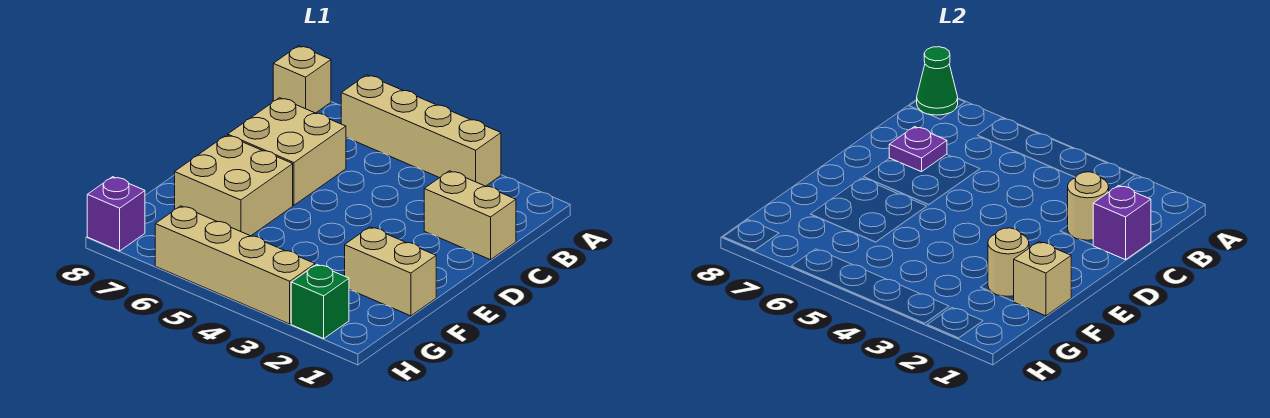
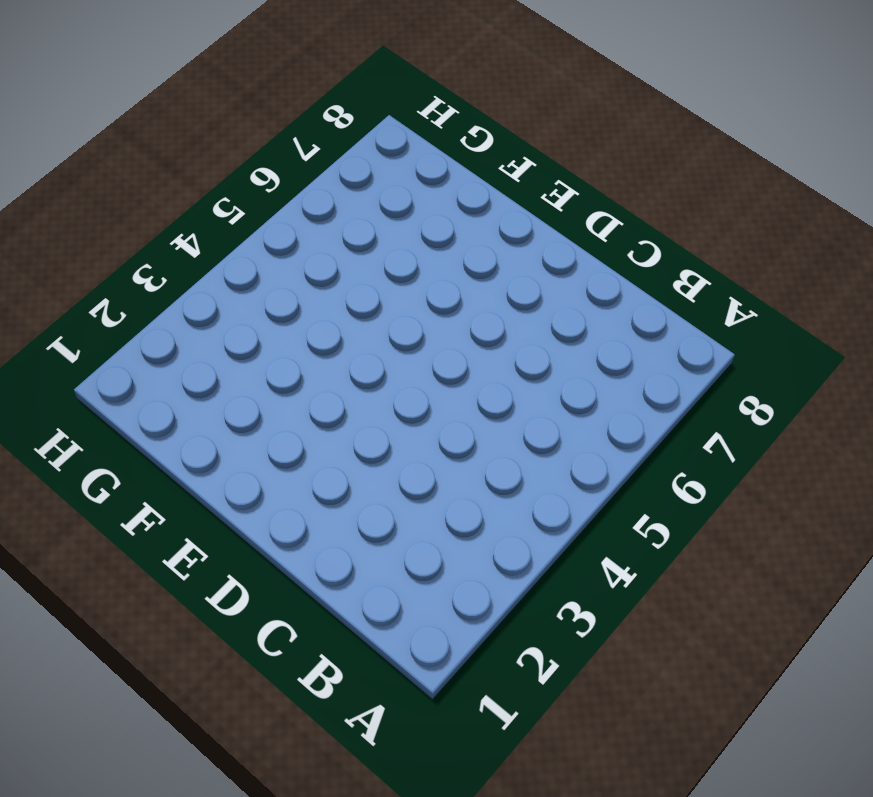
none -> tan 1x4 brick [341,75,501,186]
none -> tan 1x1 brick [273,46,331,113]
none -> tan 1x2 brick [424,171,516,260]

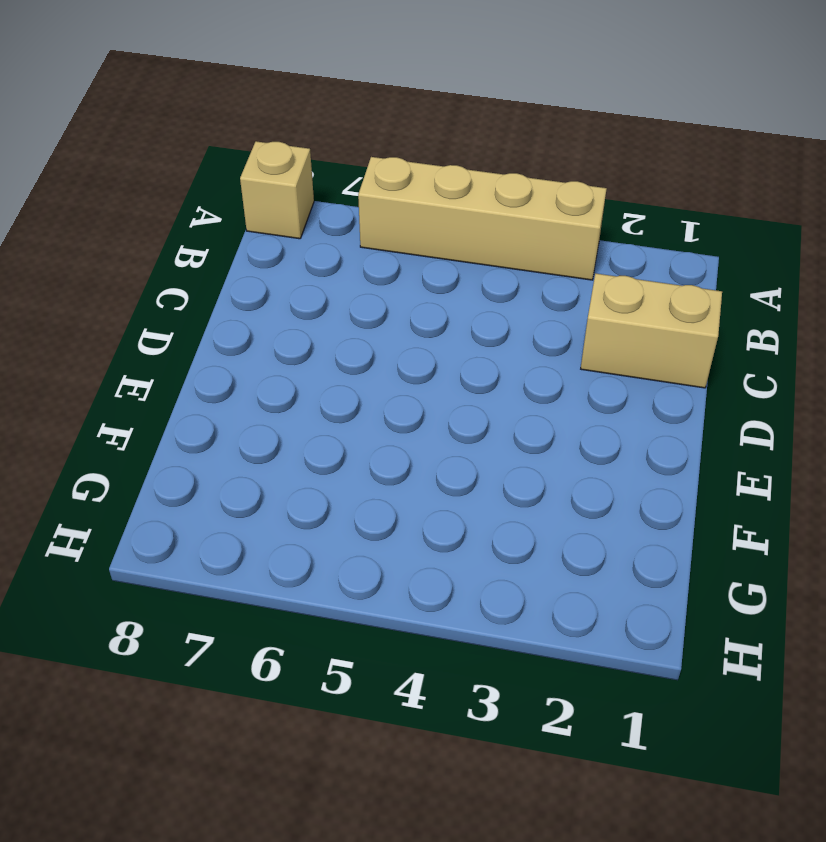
none -> tan 2x2 brick [228,98,346,205]
none -> tan 2x2 brick [175,135,293,236]
none -> tan 1x2 brick [345,227,436,316]

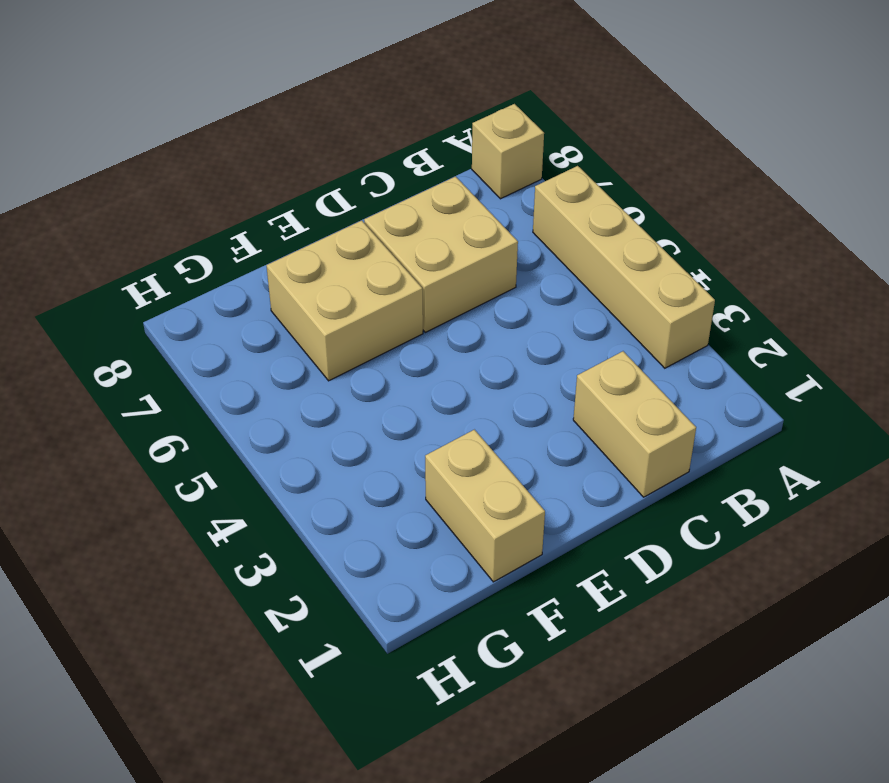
none -> green 1x1 brick [291,264,349,339]
none -> tan 1x4 brick [155,206,315,324]
none -> purple 1x1 brick [87,177,145,251]

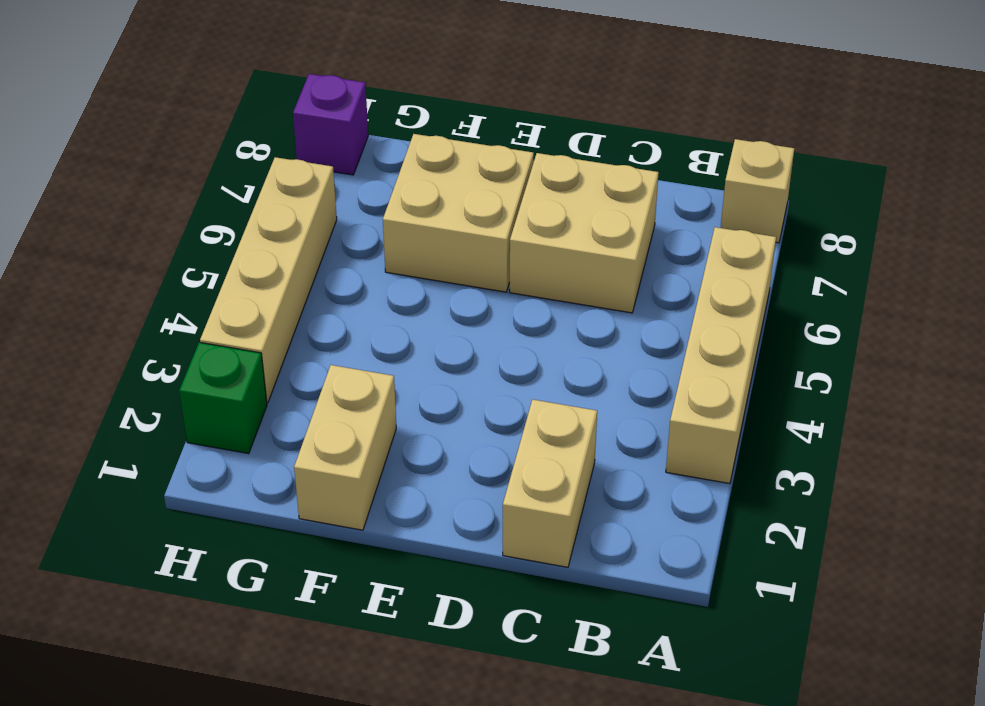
none -> green 1x1 cone [917,47,958,115]
none -> purple 1x1 brick [1093,185,1151,260]
none -> tan 1x1 round brick [1068,172,1109,240]

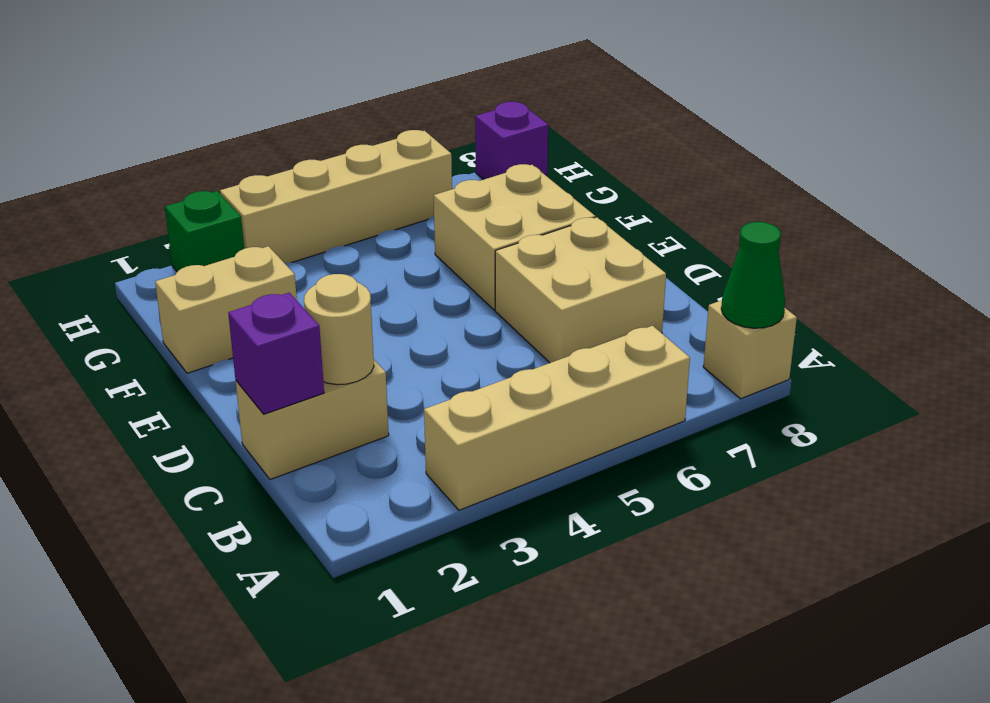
none -> purple 1x1 plate [889,127,947,172]
none -> tan 1x1 brick [1013,242,1071,316]
none -> tan 1x1 round brick [988,228,1029,296]

